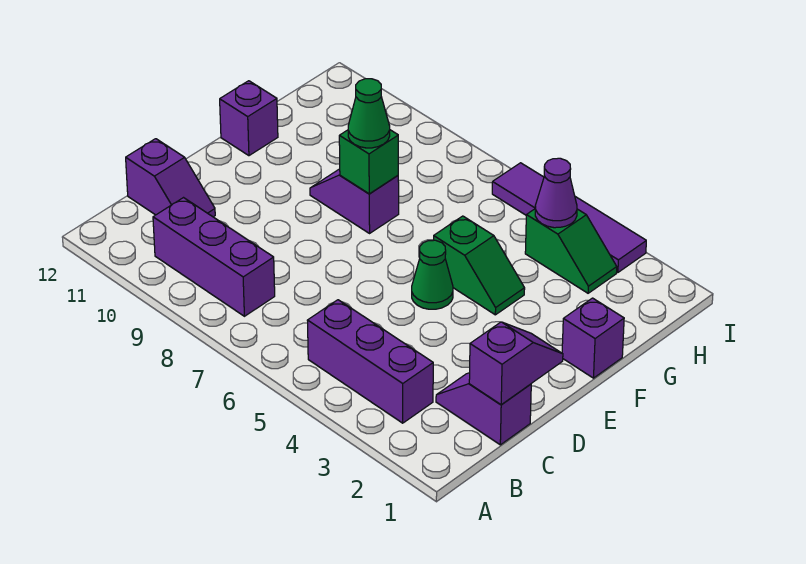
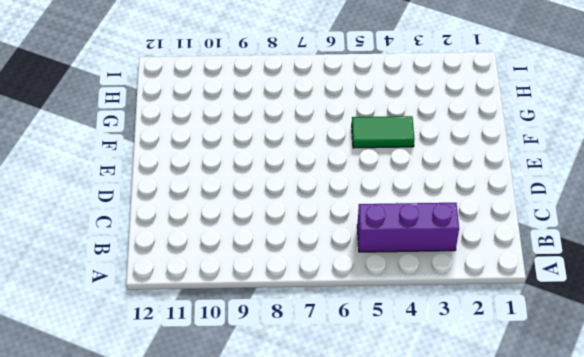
green 1x2 tile [352,116,415,148] -> green 1x2 slope [434,216,525,315]
none -> purple 1x3 brick [153,198,275,316]
none -> purple 1x2 slope [436,373,531,445]
none -> purple 1x2 slope [126,139,215,217]

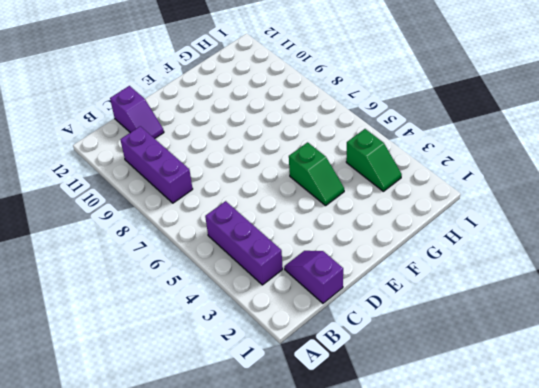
none -> green 1x1 cone [412,240,453,309]
none -> purple 1x1 brick [562,298,624,378]
none -> purple 1x2 slope [310,169,399,233]

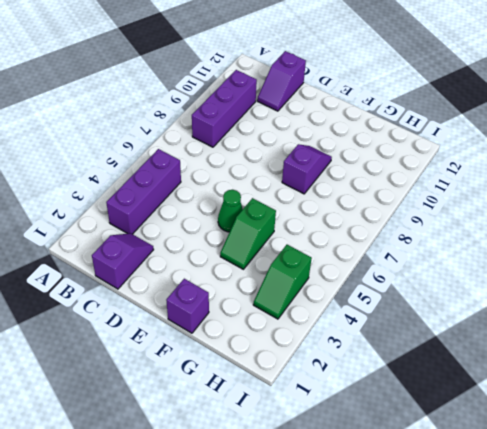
none -> purple 1x1 brick [220,81,278,156]
none -> purple 1x4 tile [492,163,646,273]
none -> purple 1x2 slope [469,322,563,405]

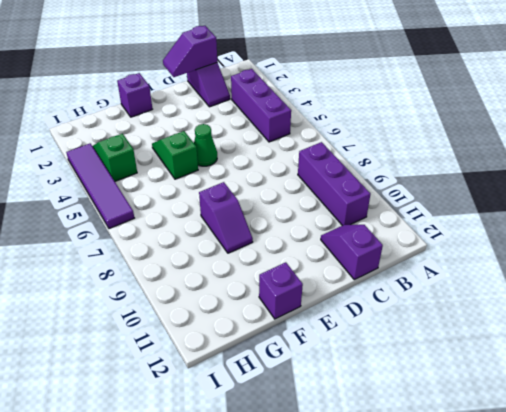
none -> green 1x1 brick [339,130,398,194]
none -> purple 1x1 cone [535,158,577,228]
none -> green 1x1 cone [348,79,390,148]

